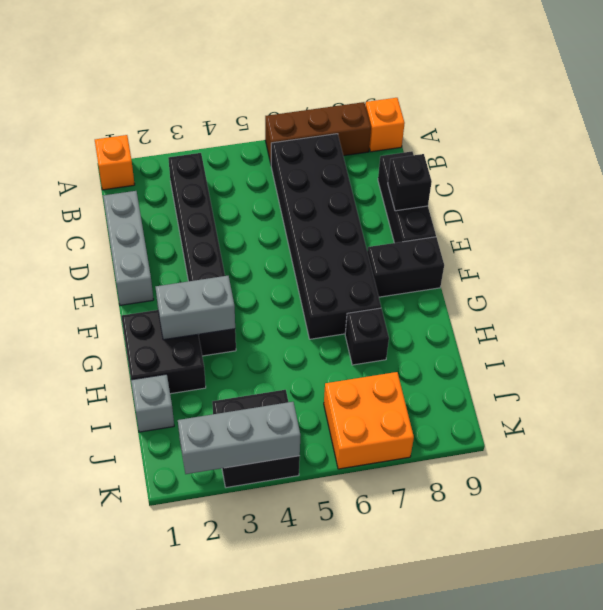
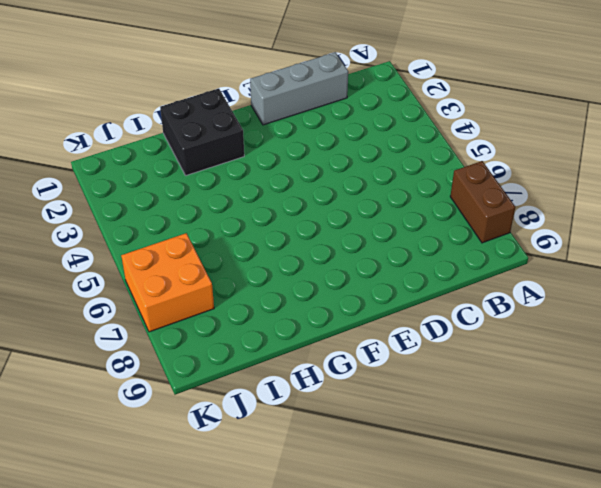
brown 1x2 brick [450,161,515,243] -> brown 1x3 brick [265,102,371,163]
none -> orange 1x1 brick [95,135,135,190]
none -> orange 1x1 brick [366,98,405,152]
none -> black 1x6 brick [168,153,236,356]

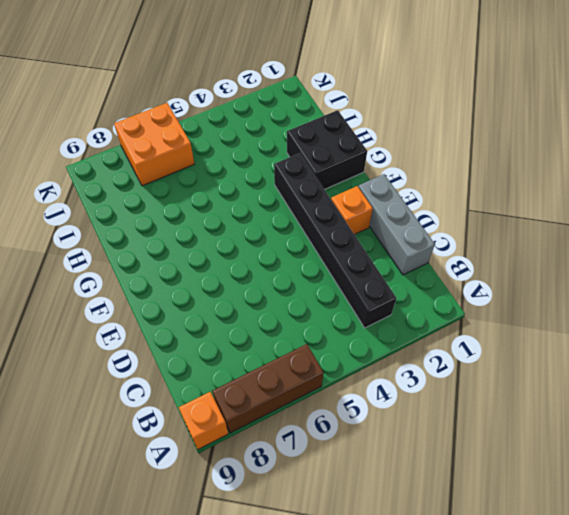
orange 1x1 brick [331,186,373,235] -> orange 1x1 brick moved to [95,135,135,190]
none -> black 2x6 brick [271,134,381,339]
none -> black 1x3 brick [378,151,436,243]
none -> black 1x2 brick [367,237,444,297]

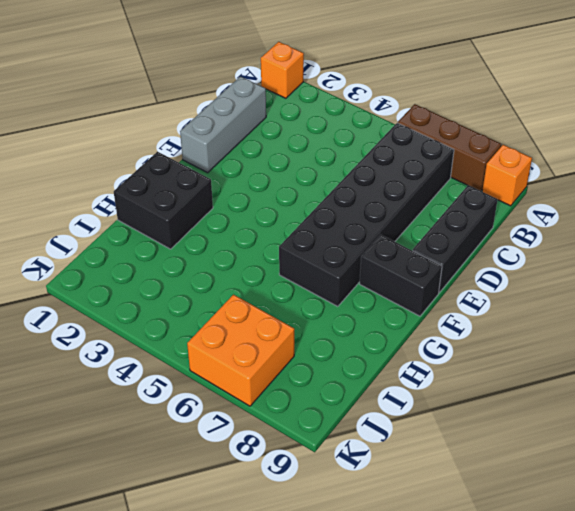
none -> black 1x6 brick [168,153,236,356]
none -> black 1x1 brick [345,308,389,365]
none -> grey 1x1 brick [131,374,174,432]

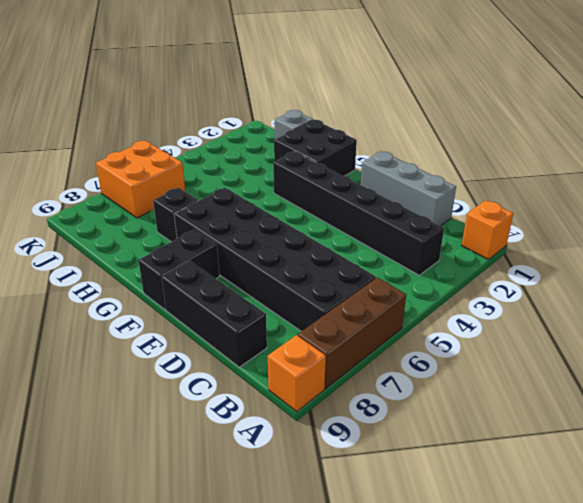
none -> black 2x2 brick [212,390,300,488]
none -> black 1x1 brick [388,154,432,211]
none -> grey 1x2 brick [156,276,235,340]

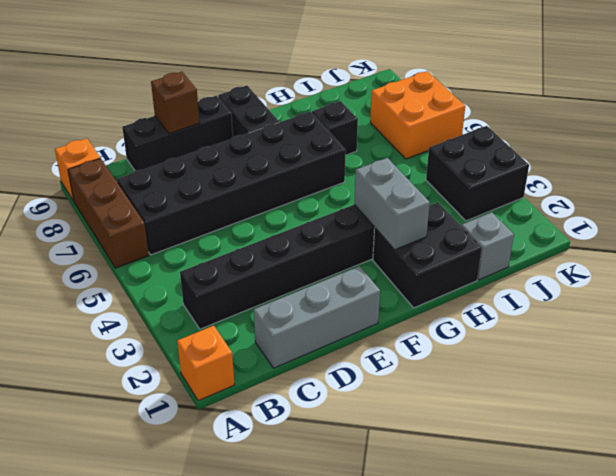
brown 1x1 brick [151,72,200,134] -> black 1x1 brick [388,154,432,211]
none -> grey 1x3 brick [178,402,301,474]

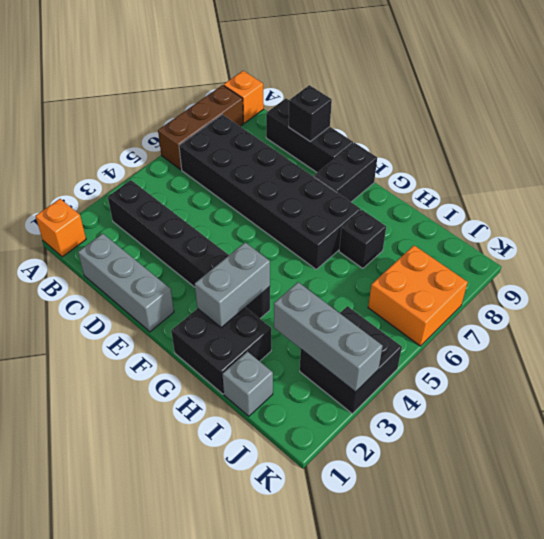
grey 1x3 brick [274,282,383,392] -> grey 1x3 brick turned to [178,402,301,474]

